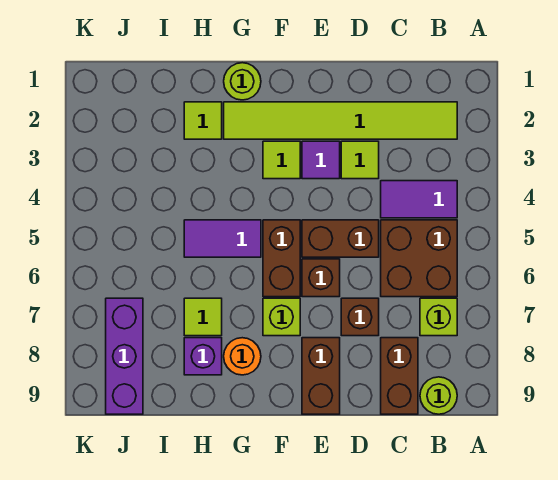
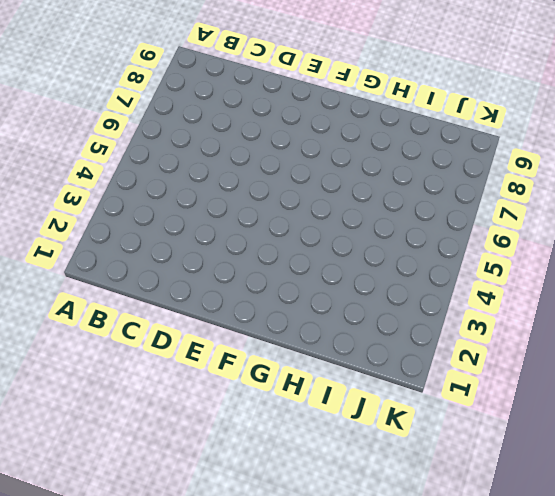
none -> lime 1x6 tile [224,102,457,139]
none -> purple 1x2 tile [381,181,457,218]
none -> brown 2x2 brick [381,220,457,297]

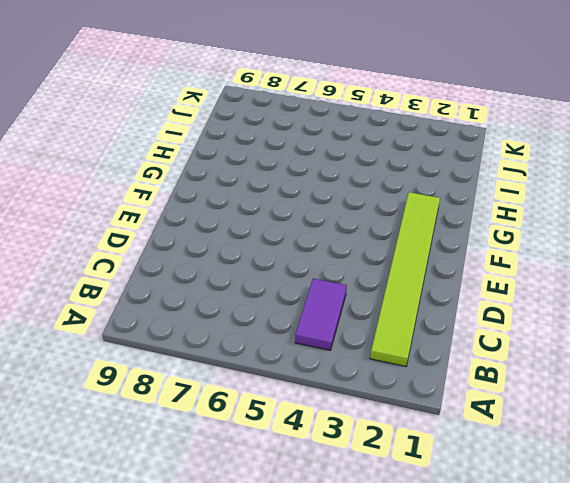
none -> brown 2x2 brick [381,220,457,297]
none -> lime 1x1 brick [420,298,457,336]
none -> lime 1x1 round brick [420,377,457,414]

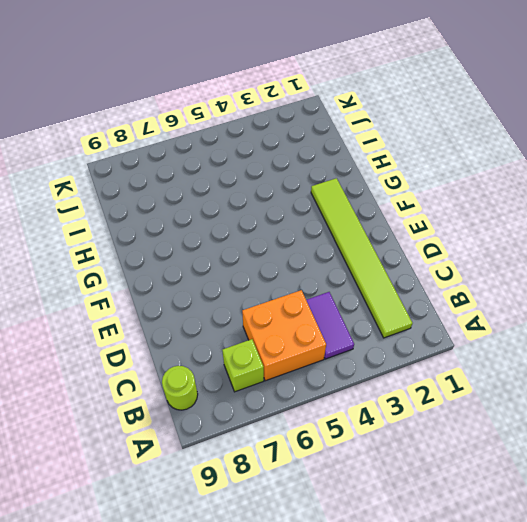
orange 2x2 brick [242,290,326,381] -> brown 2x2 brick [381,220,457,297]
none -> brown 1x2 brick [381,338,418,414]
none -> lime 1x1 tile [341,141,379,179]
none -> brown 1x2 brick [302,220,379,257]

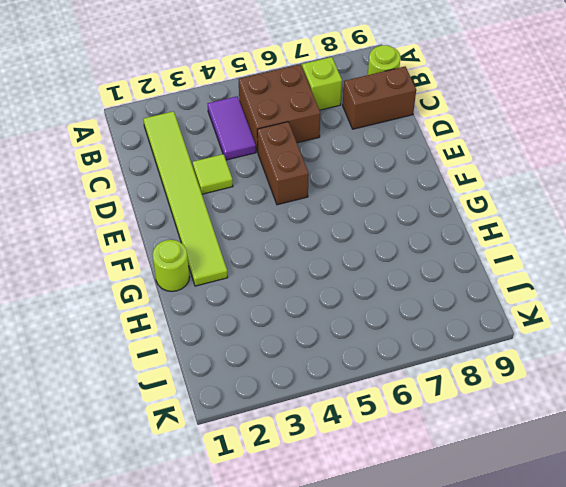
none -> brown 1x1 brick [341,298,379,336]
none -> purple 1x1 tile [302,141,340,179]
none -> brown 1x1 brick [302,259,340,297]

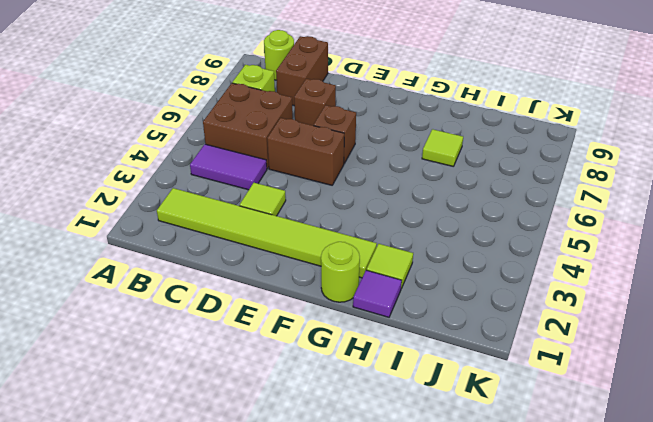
purple 1x1 tile [353,270,402,317] -> purple 1x1 tile moved to [302,141,340,179]
none -> brown 1x2 brick [302,338,340,414]
none -> lime 1x1 tile [263,141,300,179]
none -> brown 1x2 brick [263,220,300,297]

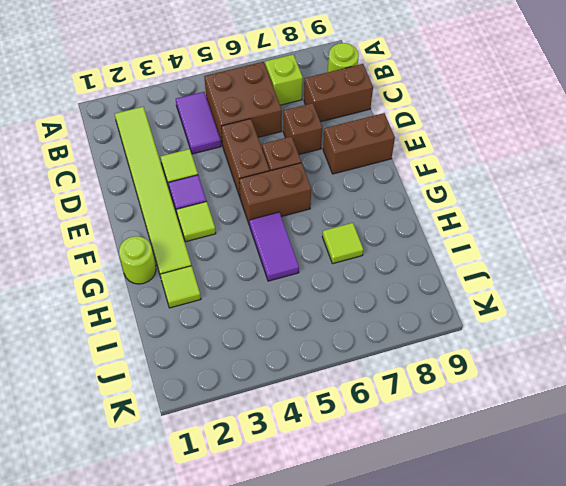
none -> lime 1x1 brick [263,298,300,336]
none -> orange 1x1 round brick [224,338,261,375]
none -> purple 1x1 brick [184,338,222,375]

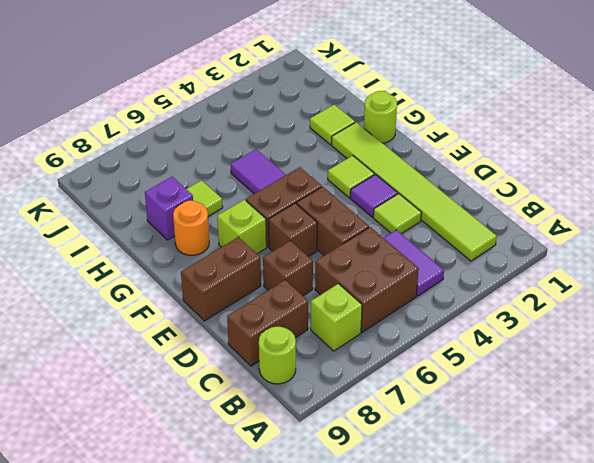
none -> purple 1x3 brick [106,298,143,414]

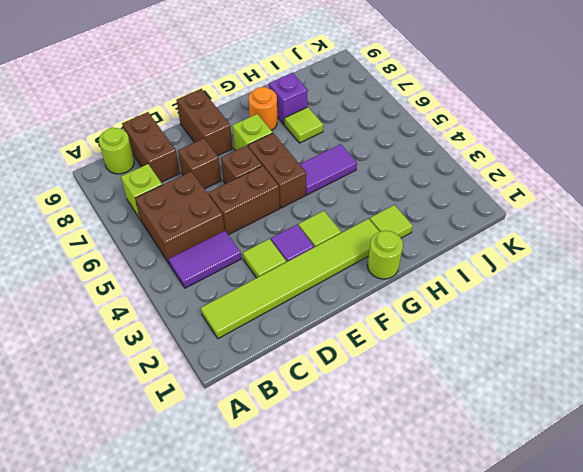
none -> purple 1x3 brick [106,298,143,414]

